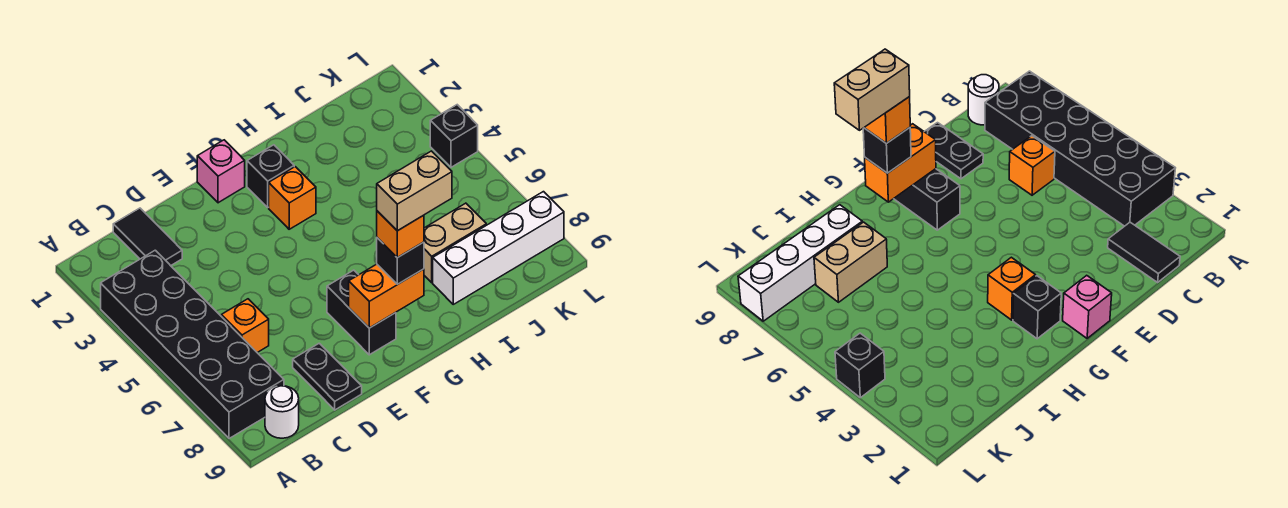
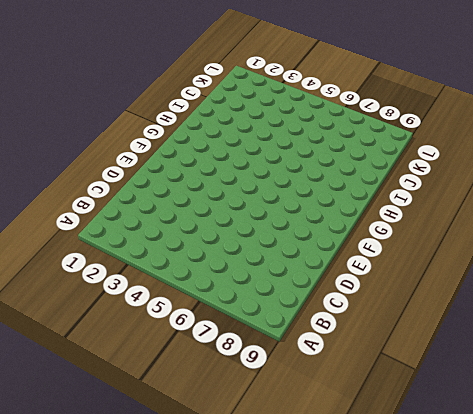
none -> black 2x6 brick [101,250,284,438]
none -> white 1x1 round brick [265,386,299,438]
none -> black 1x2 tile [113,208,182,266]

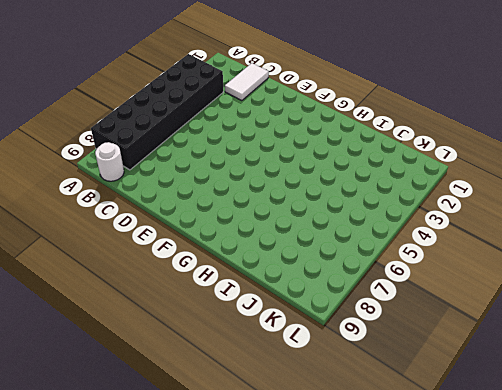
white 1x2 tile [225,63,269,101] -> black 1x2 tile [113,208,182,266]
none -> orange 1x1 brick [221,299,269,353]
none -> black 1x2 plate [293,343,362,410]
none -> pink 1x1 brick [197,140,245,203]

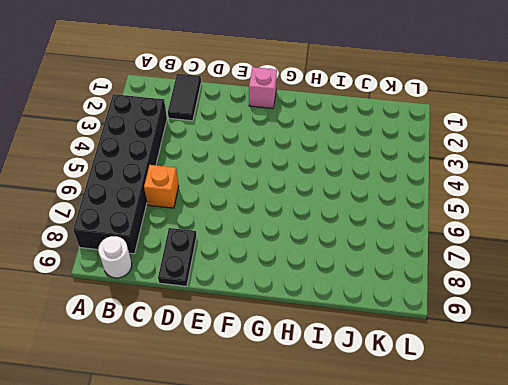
none -> black 1x2 brick [327,270,396,355]
none -> black 1x1 brick [247,145,294,207]
none -> orange 1x1 brick [269,167,316,229]

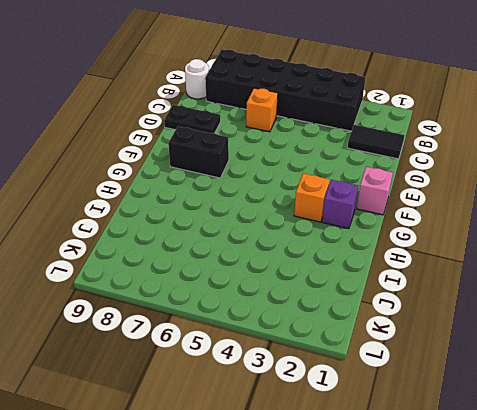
purple 1x1 brick [322,180,358,229] -> black 1x1 brick [247,145,294,207]
none -> tan 1x2 brick [424,203,486,283]
none -> white 1x4 brick [433,192,564,304]
none -> black 1x1 brick [430,105,478,167]

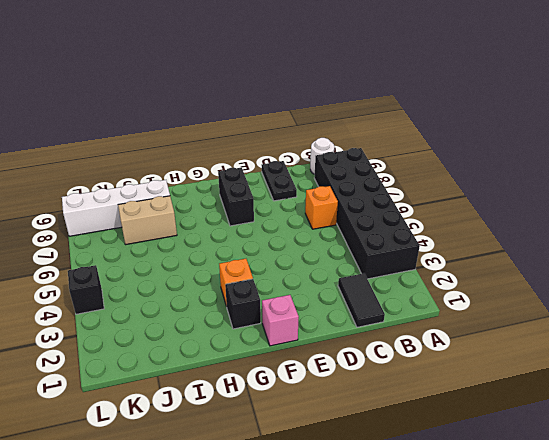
none -> orange 1x2 brick [349,264,424,328]
none -> black 1x1 brick [377,238,424,284]
none -> orange 1x1 brick [377,211,424,258]

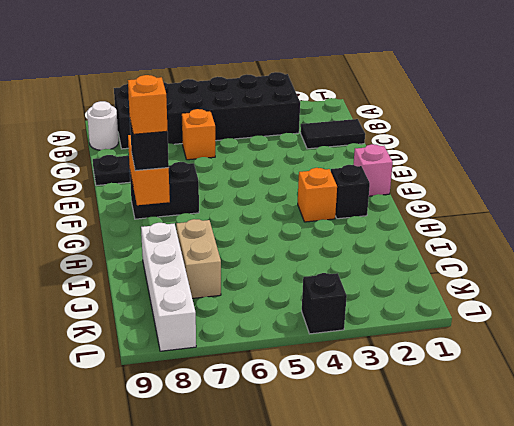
none -> tan 1x2 brick [377,151,452,231]

